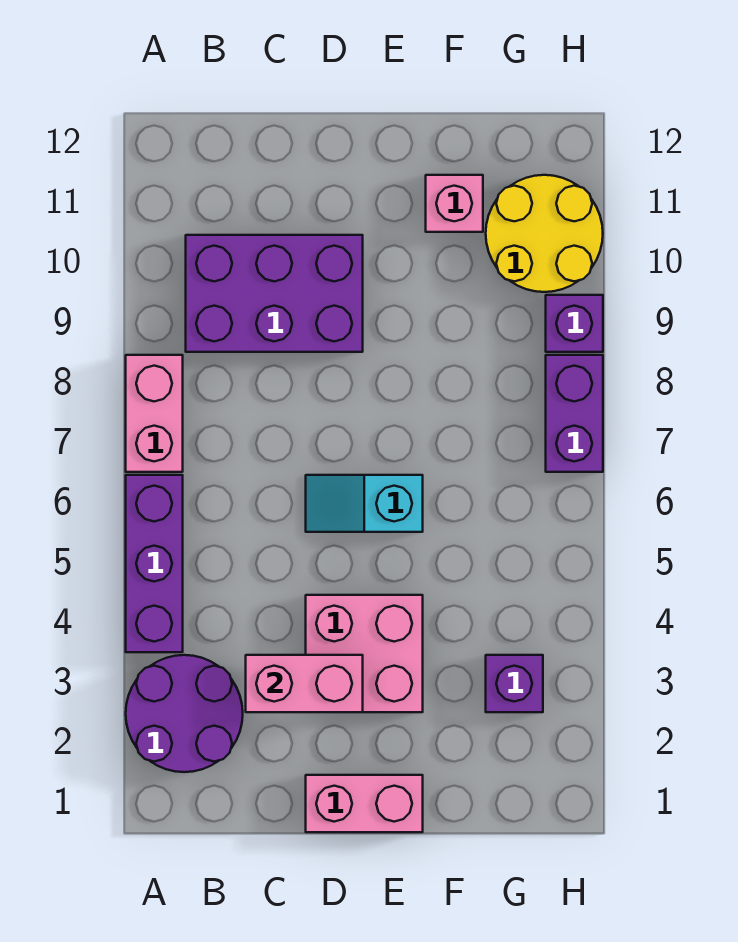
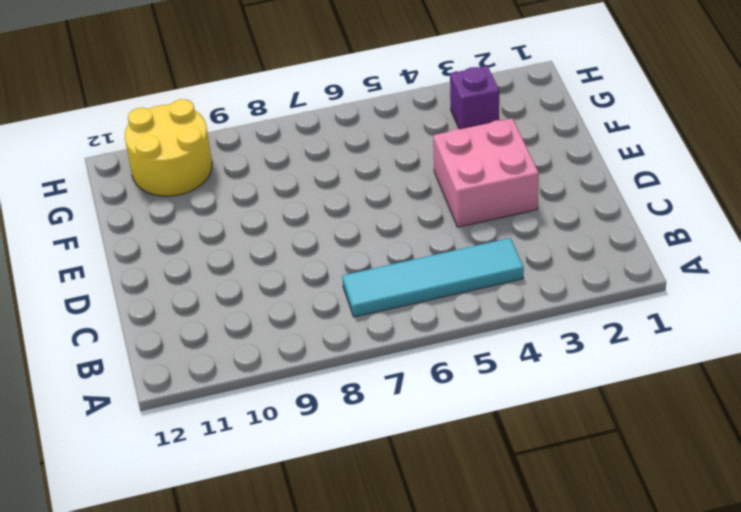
cyan 1x4 tile [342,238,524,317] -> none
none -> purple 2x2 round brick [126,655,243,772]
none -> purple 1x3 brick [126,475,183,652]
none -> pink 1x2 brick [126,355,183,472]

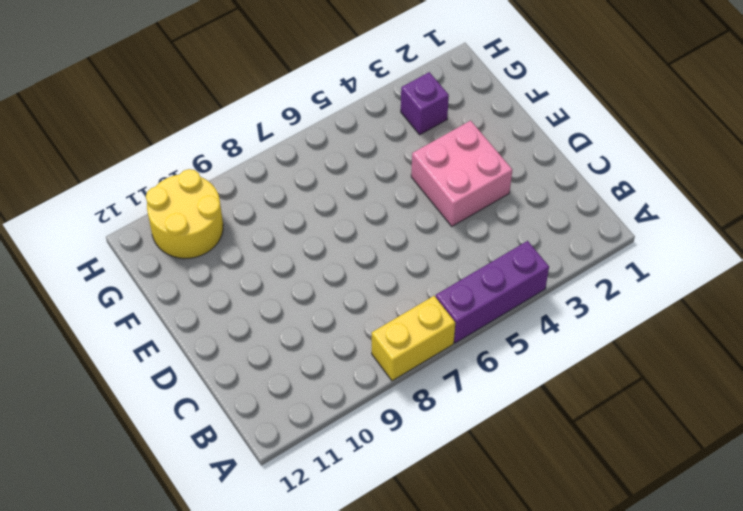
yellow 1x2 brick [372,296,455,381] -> pink 1x2 brick [126,355,183,472]
none -> purple 2x2 round brick [126,655,243,772]
none -> purple 2x3 brick [186,235,363,352]
none -> pink 1x2 brick [306,775,423,832]

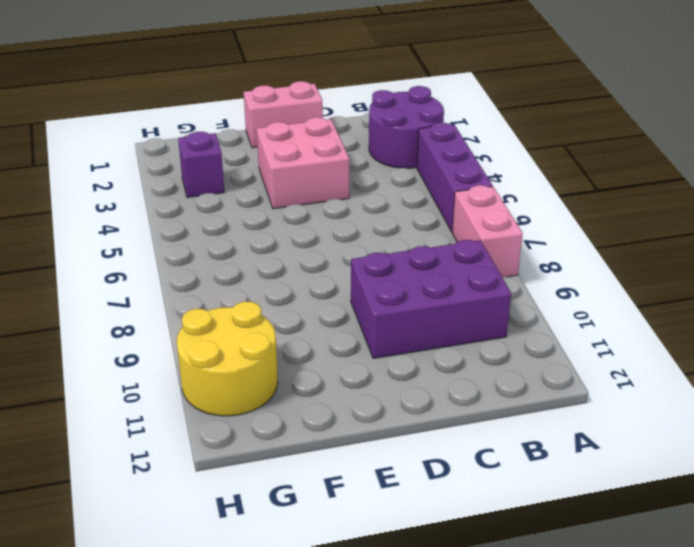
none -> cyan 1x2 slope [306,475,423,532]
none -> pink 1x1 brick [426,175,483,232]
none -> purple 1x2 brick [546,355,603,472]

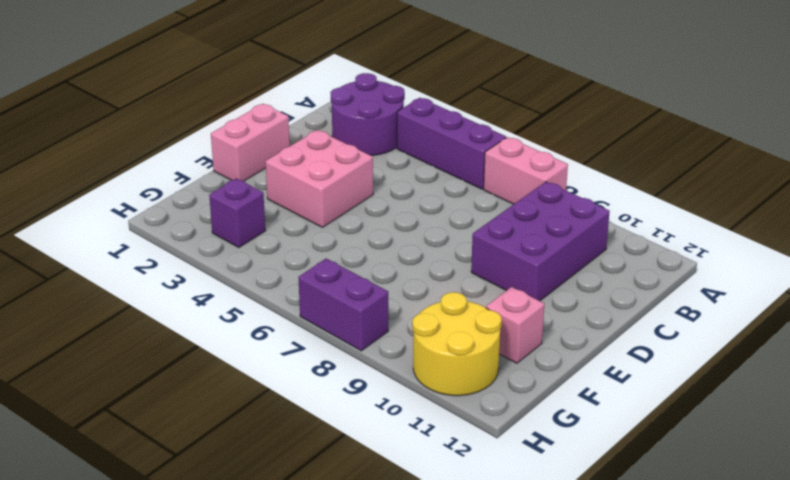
none -> cyan 1x2 slope [306,475,423,532]
none -> purple 1x1 brick [546,295,603,352]
none -> pink 1x2 brick [246,655,363,712]

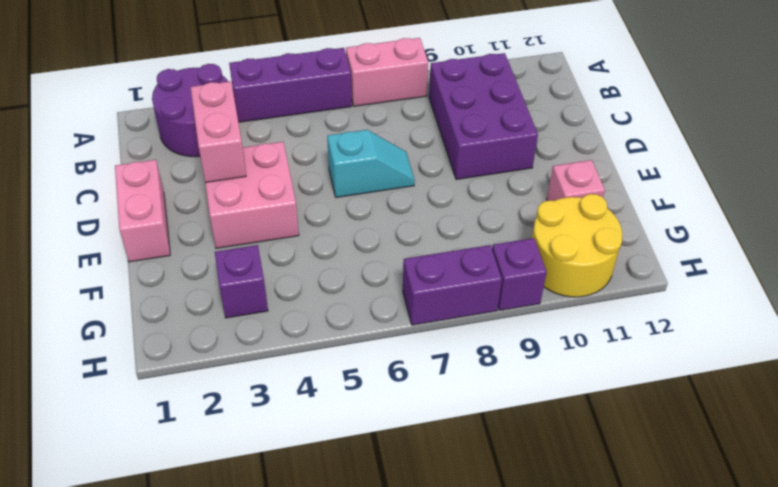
cyan 1x2 slope [327,130,415,197] -> cyan 1x2 slope turned to [306,475,423,532]

